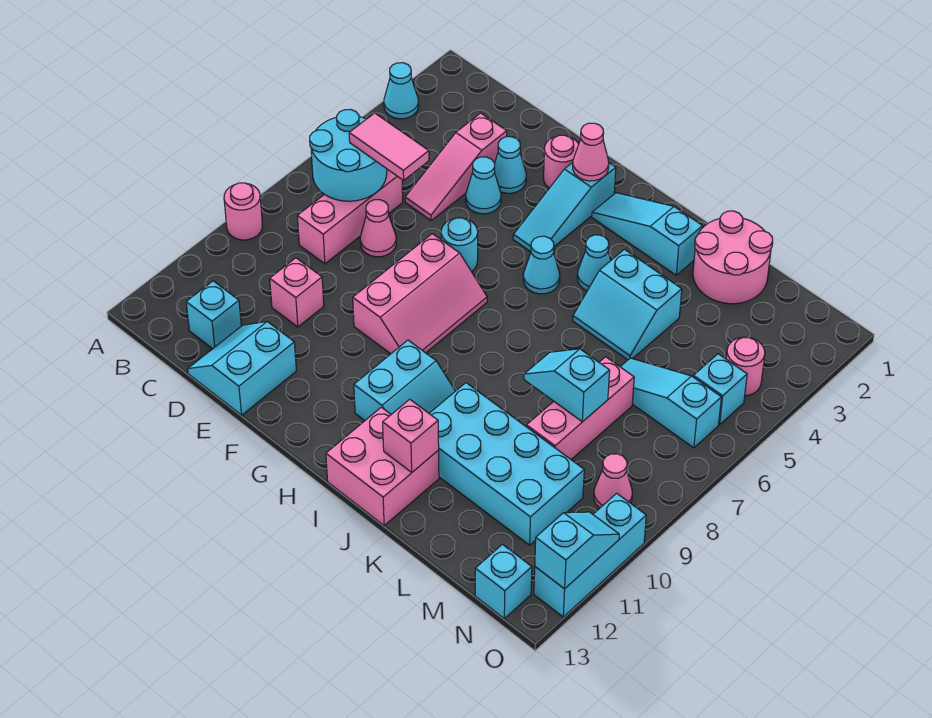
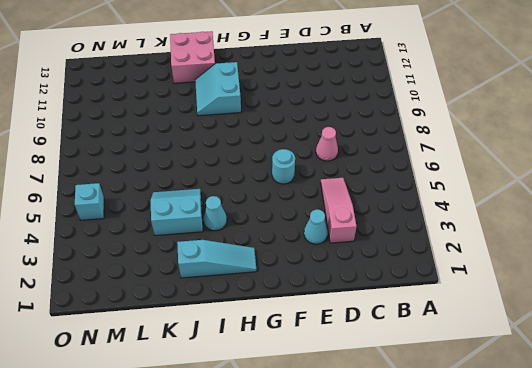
none -> cyan 1x1 cone [384,63,419,119]
none -> pink 1x1 round brick [224,183,262,240]
none -> pink 1x3 brick [297,169,403,264]
none -> cyan 1x1 brick [186,281,241,349]

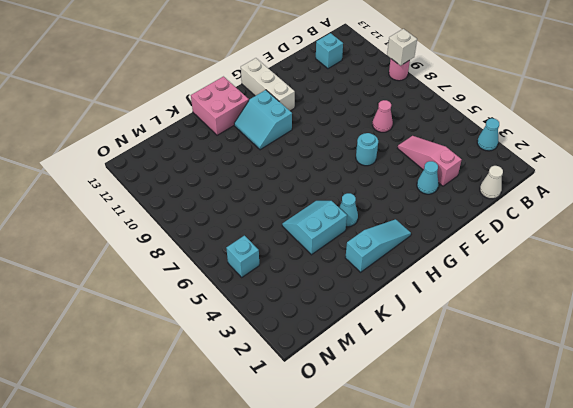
white 1x1 brick [387,29,417,66] -> none
white 1x1 cone [480,166,503,199] -> none
white 1x3 brick [241,58,295,111] -> none
none -> pink 1x3 brick [297,169,403,264]
none -> pink 1x1 brick [270,258,324,327]
none -> cyan 2x2 slope [188,322,296,415]
none -> cyan 1x1 cone [466,157,501,214]

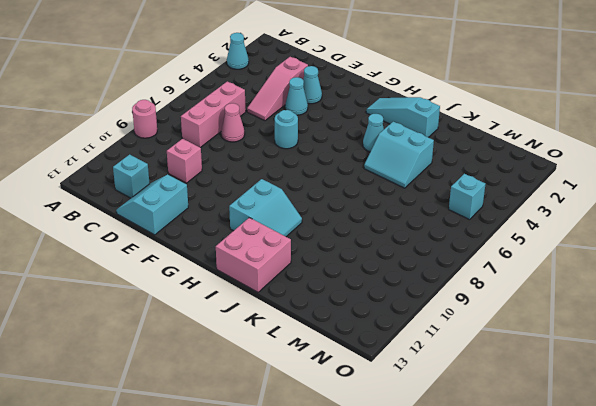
none -> pink 1x1 round brick [544,135,579,188]
none -> pink 2x3 slope [353,234,487,354]
none -> cyan 1x3 slope [513,163,616,252]
none -> cyan 1x1 cone [523,236,560,294]

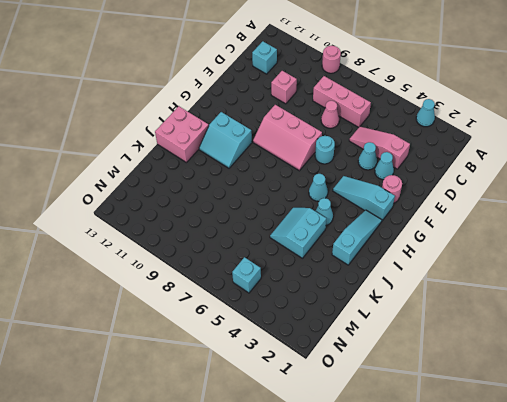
none -> cyan 2x2 slope [188,322,296,415]
none -> cyan 2x4 brick [429,383,584,545]
none -> pink 2x2 round brick [693,211,773,304]
none -> cyan 1x3 slope [620,358,721,448]

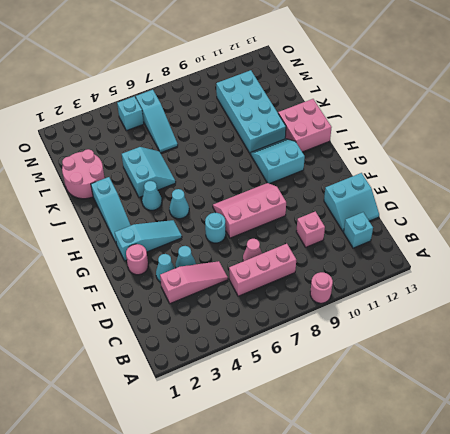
none -> cyan 1x1 cone [384,63,419,119]
none -> pink 1x3 brick [526,357,634,459]
none -> pink 1x1 round brick [726,337,765,396]
none -> pink 1x1 cone [594,454,632,508]

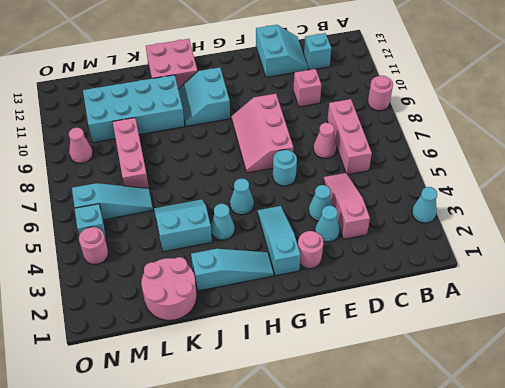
none -> cyan 1x1 brick [475,544,532,618]
none -> cyan 1x3 brick [534,493,646,617]
none -> cyan 2x2 round brick [310,109,387,201]
none -> pink 1x1 cone [573,123,609,181]

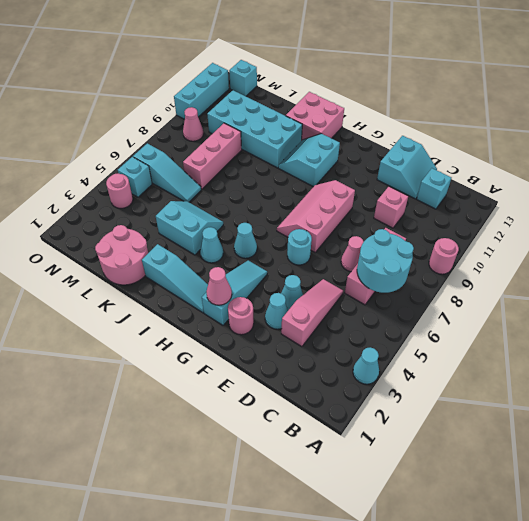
none -> pink 1x1 brick [383,399,439,472]
none -> cyan 1x2 slope [524,349,610,422]
none -> cyan 1x2 slope [535,512,619,589]
none -> pink 1x2 tile [349,113,429,180]

